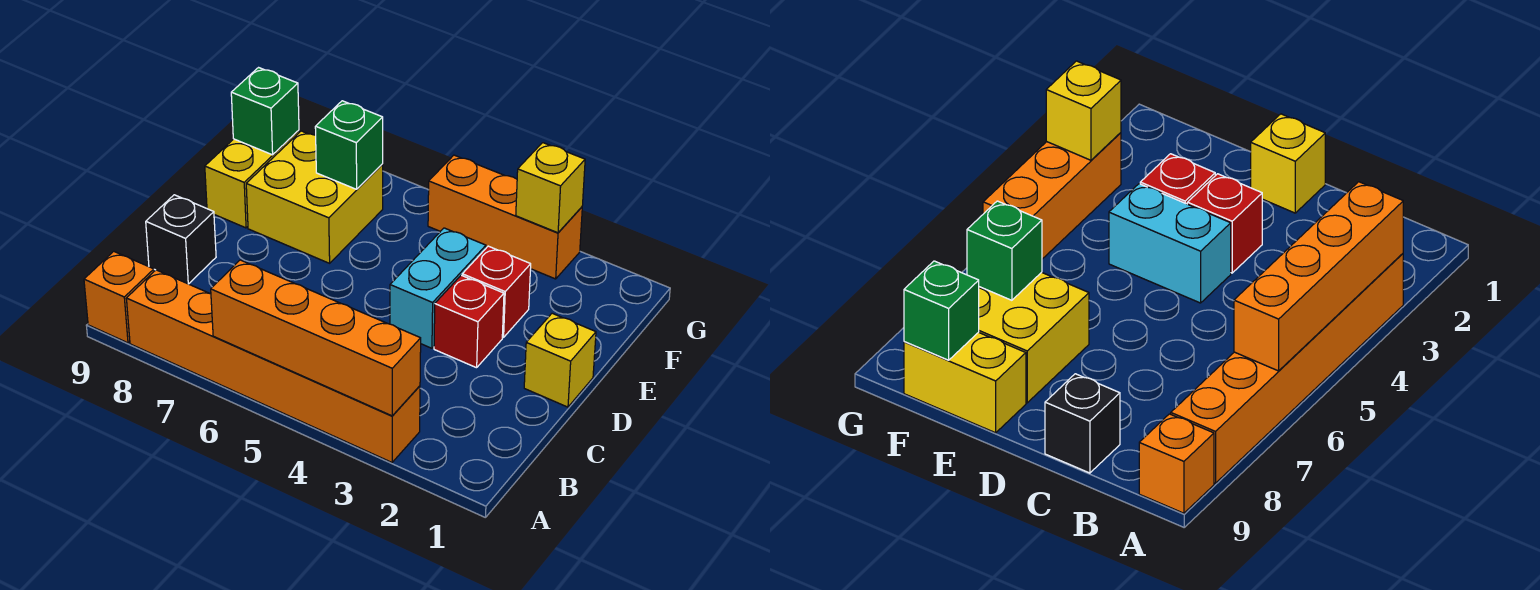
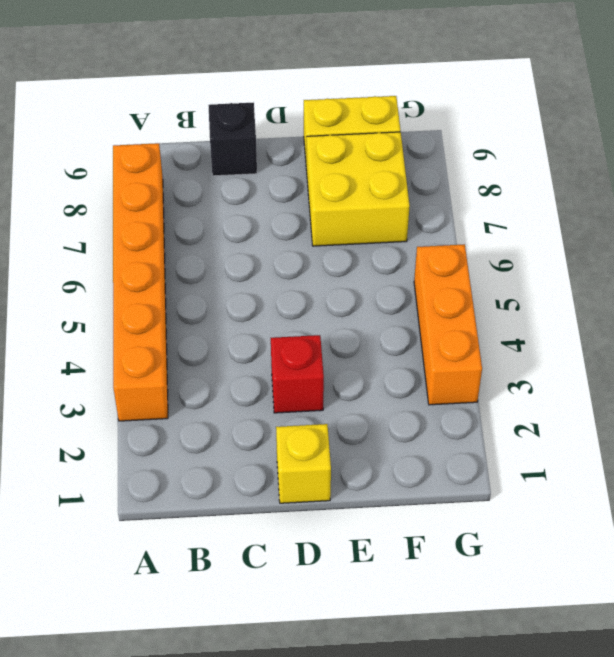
none -> orange 1x1 brick [84,251,154,343]
none -> cyan 1x2 brick [390,228,486,348]
none -> red 1x1 brick [462,246,531,337]

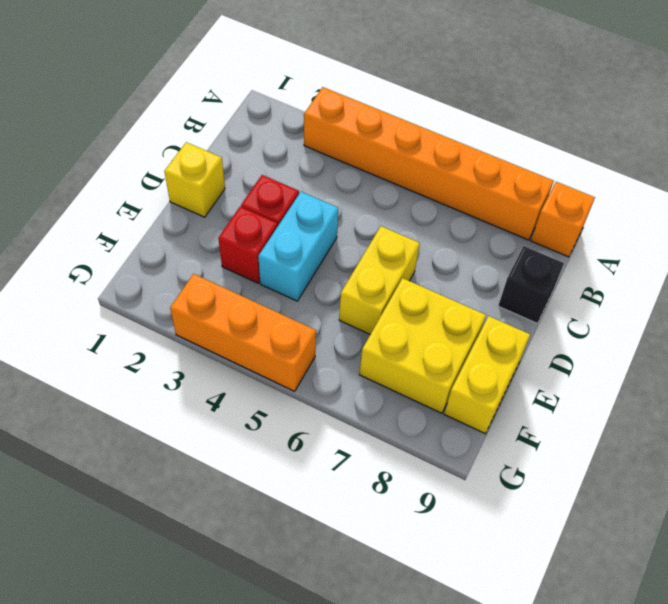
yellow 1x2 brick [339,226,420,334] -> none
none -> orange 1x4 brick [211,260,421,416]
none -> green 1x1 brick [315,101,383,189]
none -> green 1x1 brick [231,68,299,155]

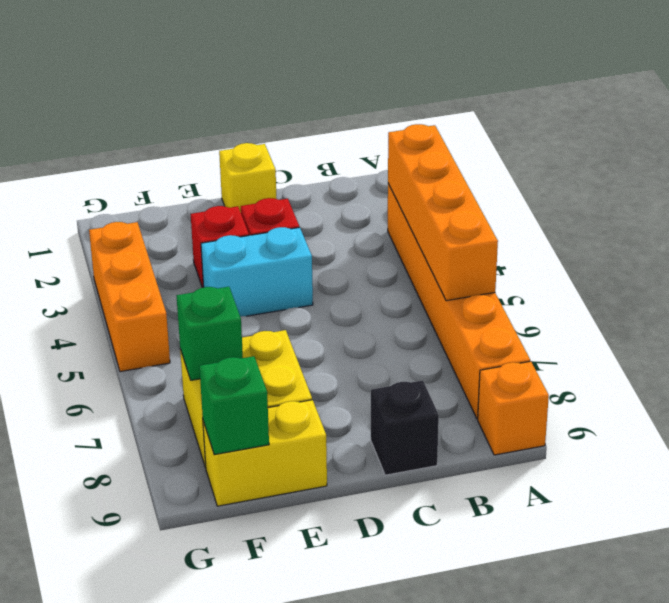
none -> yellow 1x1 brick [516,143,585,233]

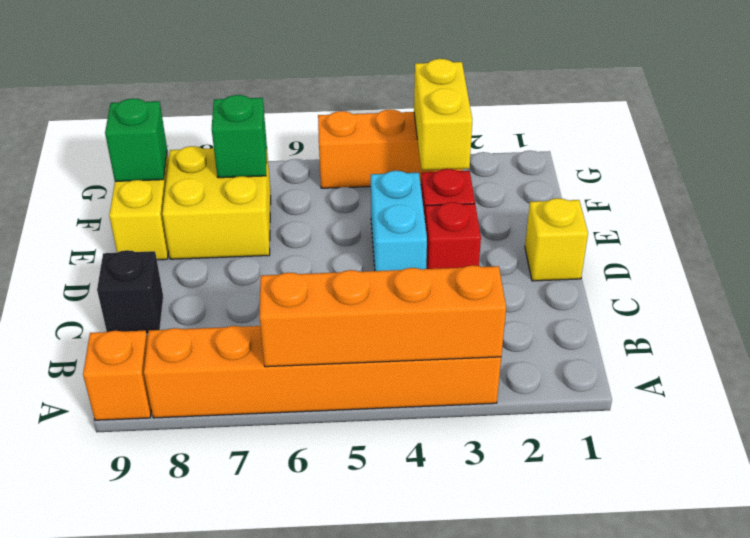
yellow 1x2 brick [414,59,472,170] -> yellow 1x1 brick [516,143,585,233]

